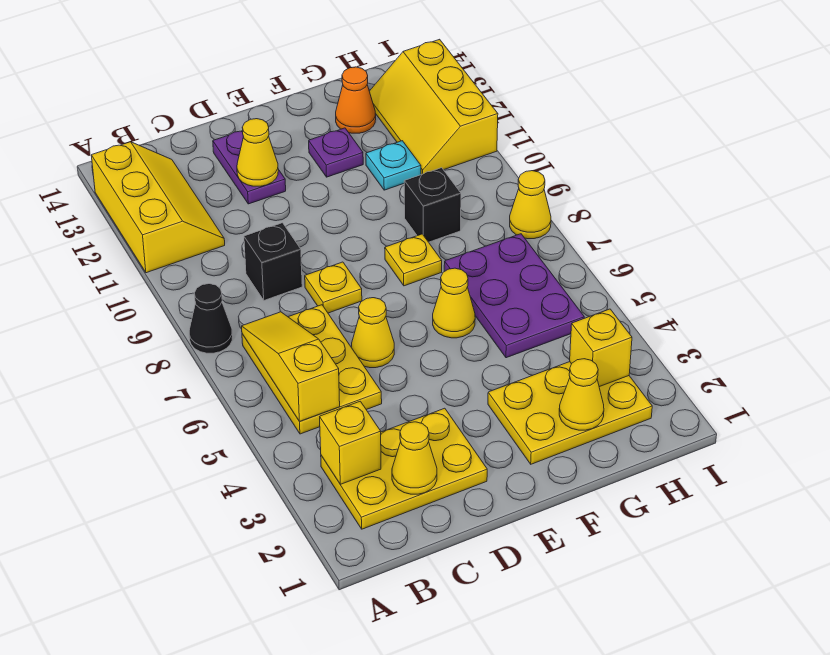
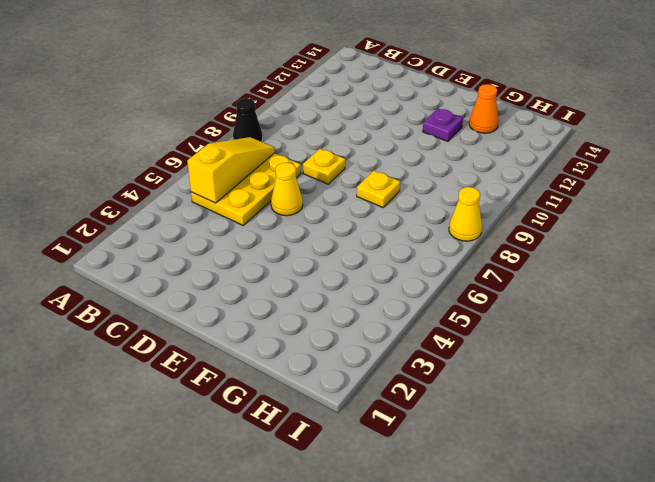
none -> yellow 2x3 slope [91,142,225,273]
none -> yellow 2x3 plate [321,408,487,529]
none -> black 1x1 brick [244,223,302,300]

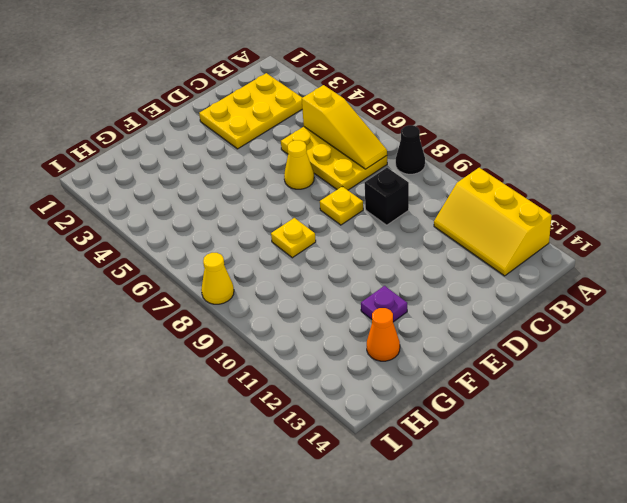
none -> purple 1x2 plate [213,131,286,204]
none -> yellow 2x3 plate [488,362,652,464]
none -> yellow 1x1 cone [433,268,475,338]

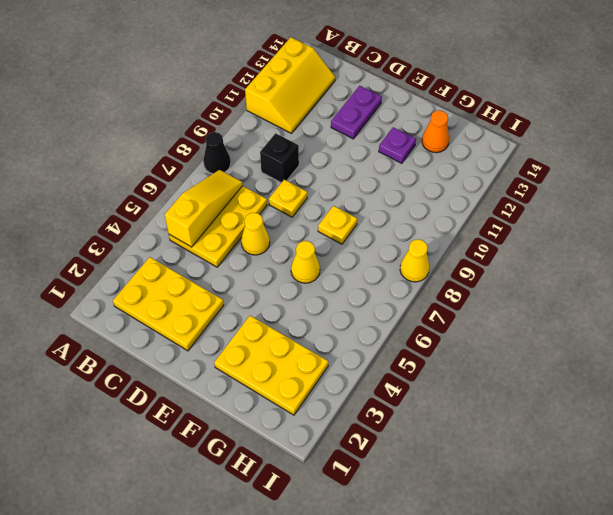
none -> purple 2x3 plate [444,234,584,358]
none -> black 1x1 brick [404,168,461,242]
none -> cyan 1x1 plate [366,141,421,190]

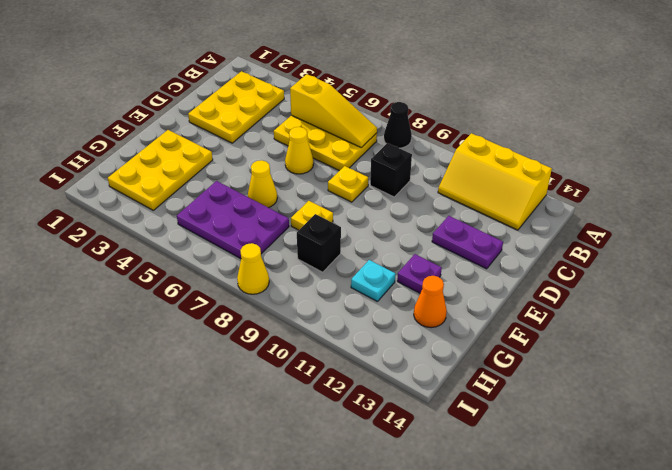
none -> yellow 2x3 slope [369,39,498,175]
none -> yellow 1x1 brick [320,401,381,484]
none -> yellow 1x1 cone [392,422,437,494]

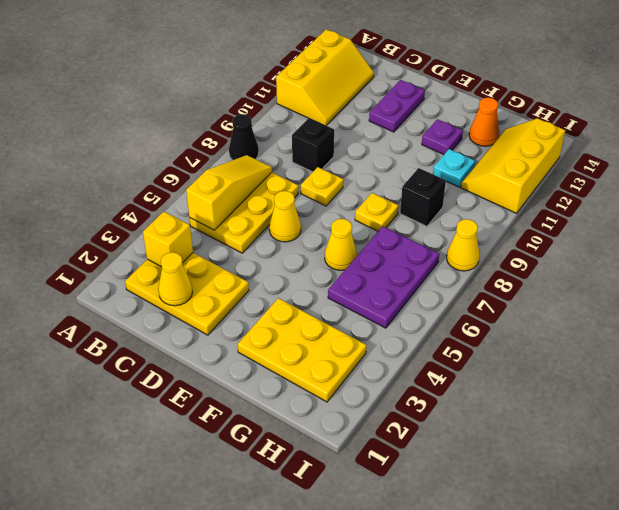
none -> yellow 1x1 cone [237,119,278,186]
none -> yellow 1x1 cone [559,359,604,430]
none -> yellow 1x1 brick [570,309,632,387]

